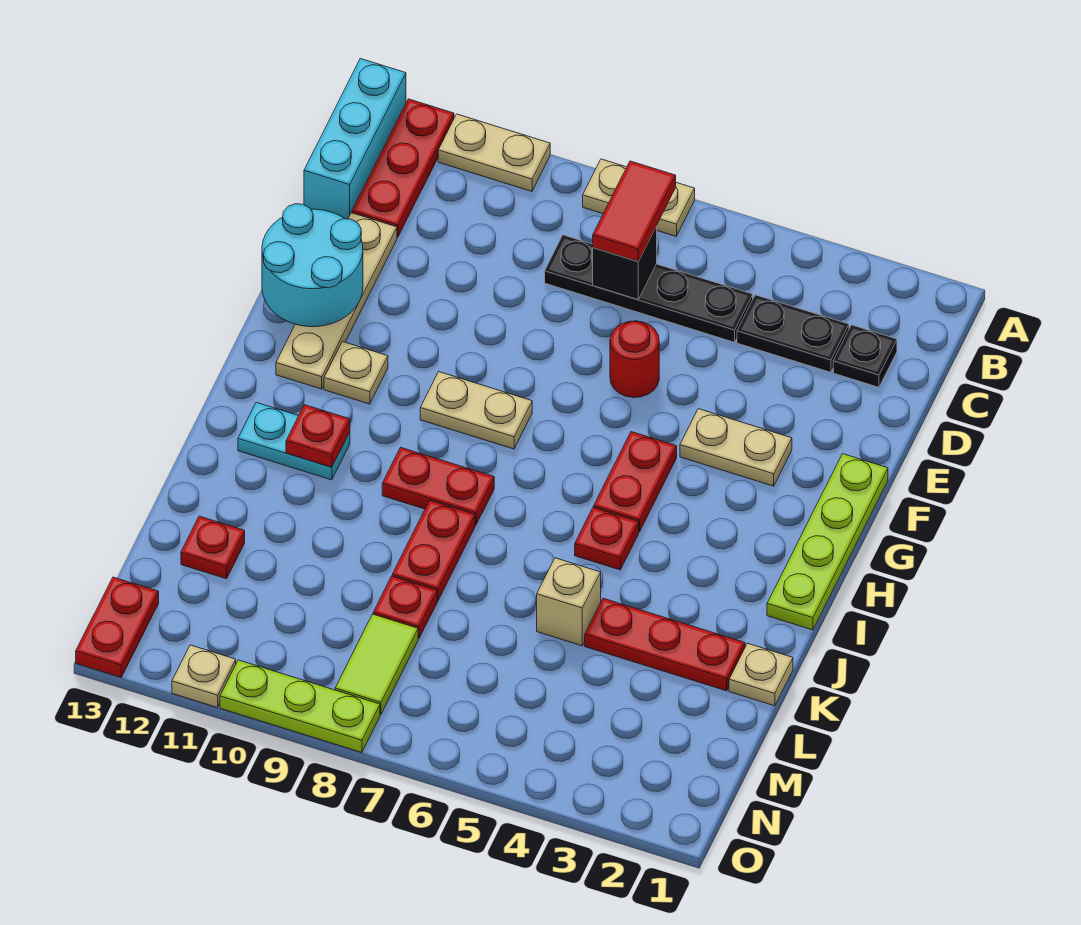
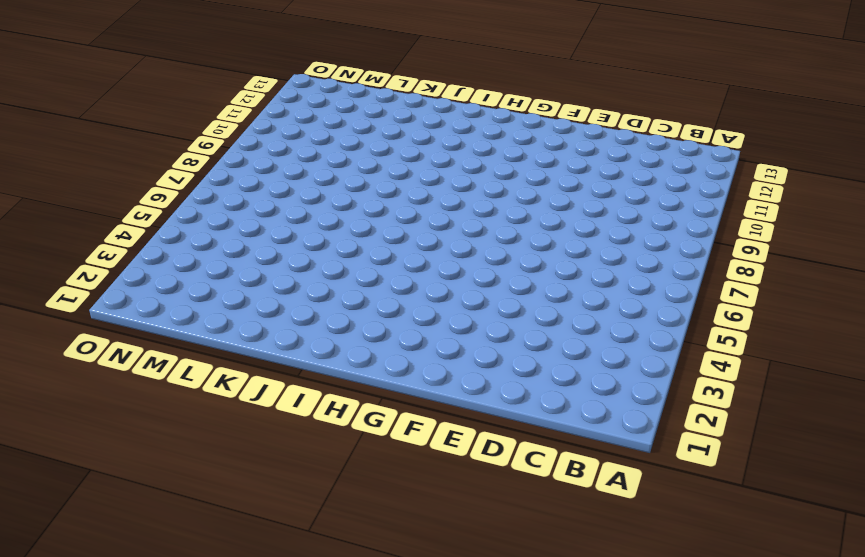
none -> tan 1x2 plate [583,159,695,236]
none -> tan 1x2 plate [438,114,550,191]
none -> red 1x3 plate [352,99,454,237]
none -> cyan 1x3 brick [304,59,406,219]

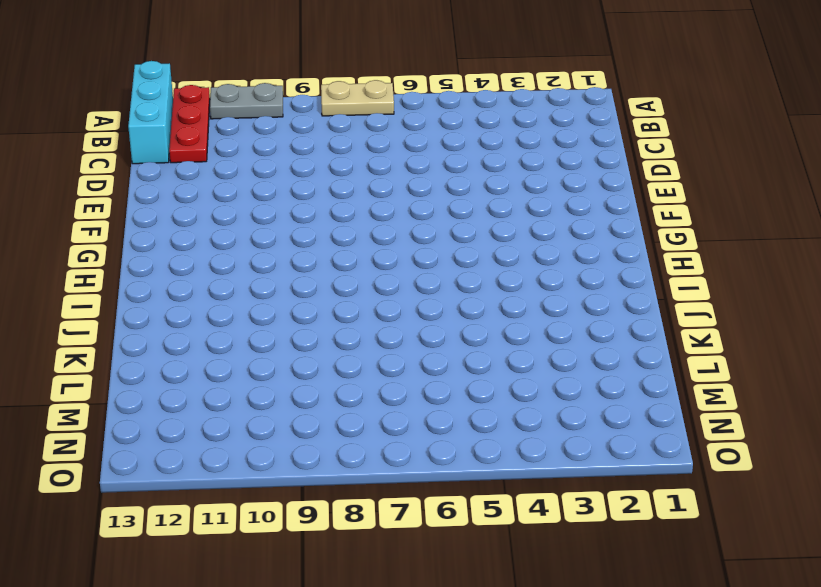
grey 1x2 plate [210,83,283,119] -> tan 1x2 plate [438,114,550,191]
none -> black 1x1 plate [833,325,897,387]
none -> black 1x2 plate [737,295,849,372]
none -> black 1x4 plate [545,235,753,342]
none -> tan 1x4 plate [276,213,397,389]

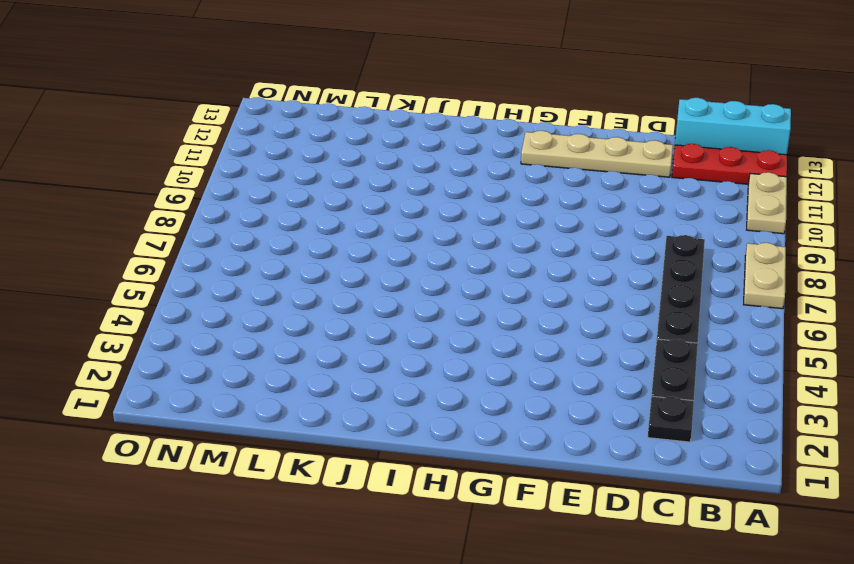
none -> red 1x1 round brick [610,321,659,398]
none -> lime 1x4 plate [767,454,888,630]
none -> tan 1x2 plate [680,409,792,486]
none -> red 1x2 plate [594,432,677,532]

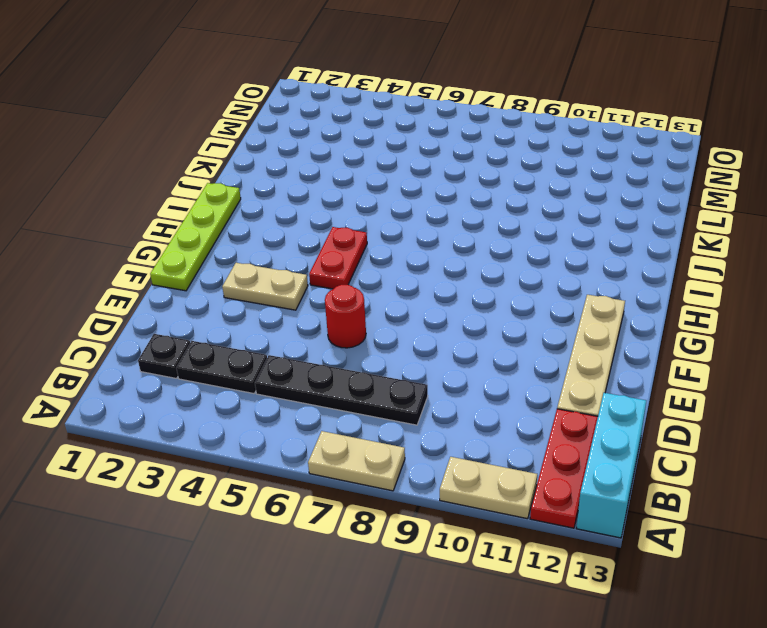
none -> tan 1x2 plate [420,372,532,449]
none -> tan 1x1 plate [324,342,388,404]
none -> red 1x1 plate [575,507,639,570]
none -> red 1x2 plate [382,447,494,525]

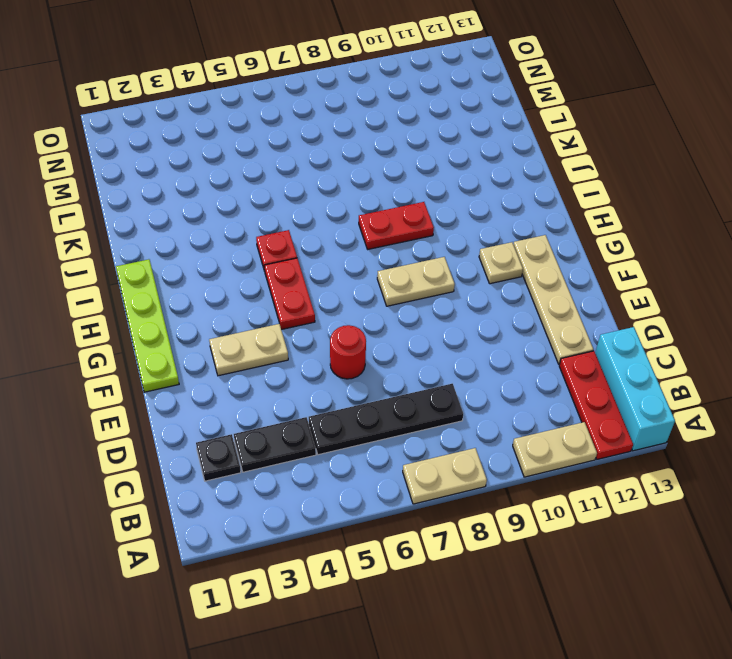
none -> cyan 1x2 plate [238,402,350,480]
none -> red 1x2 plate [392,501,475,601]
none -> tan 1x1 plate [729,643,793,706]
none -> red 1x3 plate [585,598,745,691]

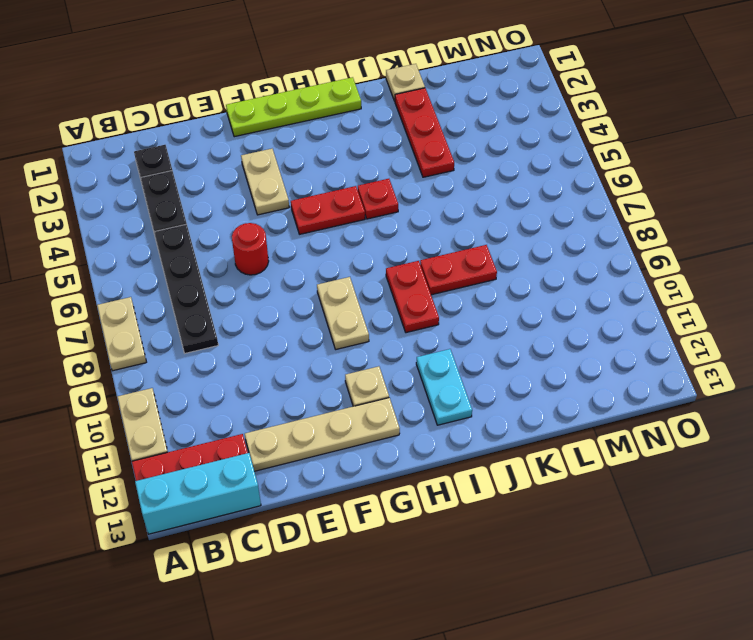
none -> tan 1x1 brick [537,558,601,646]
none -> red 1x1 plate [373,576,437,639]
none -> red 1x1 plate [181,516,245,579]
none -> lime 1x2 tile [335,614,418,715]

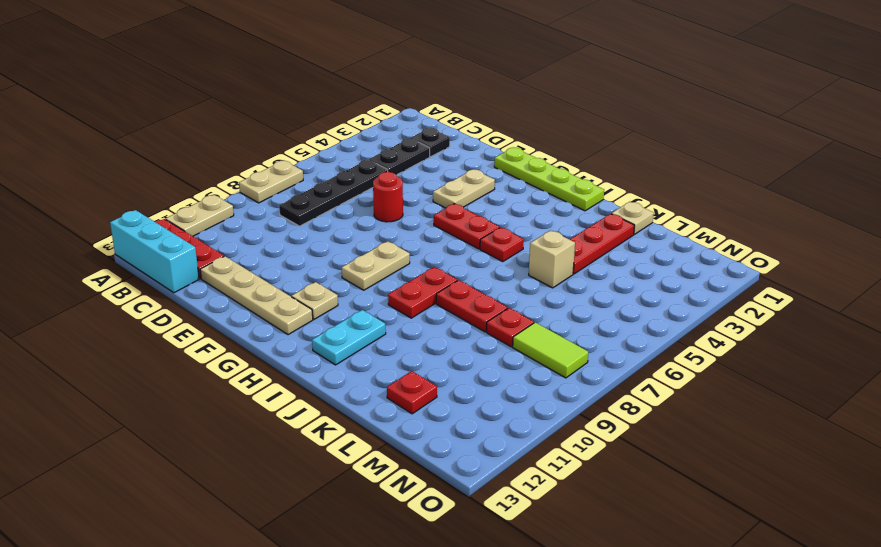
none -> red 1x2 plate [76,577,159,677]
none -> lime 1x3 plate [220,660,380,753]
none -> tan 1x1 plate [172,645,236,707]
none -> black 1x1 brick [593,226,657,299]

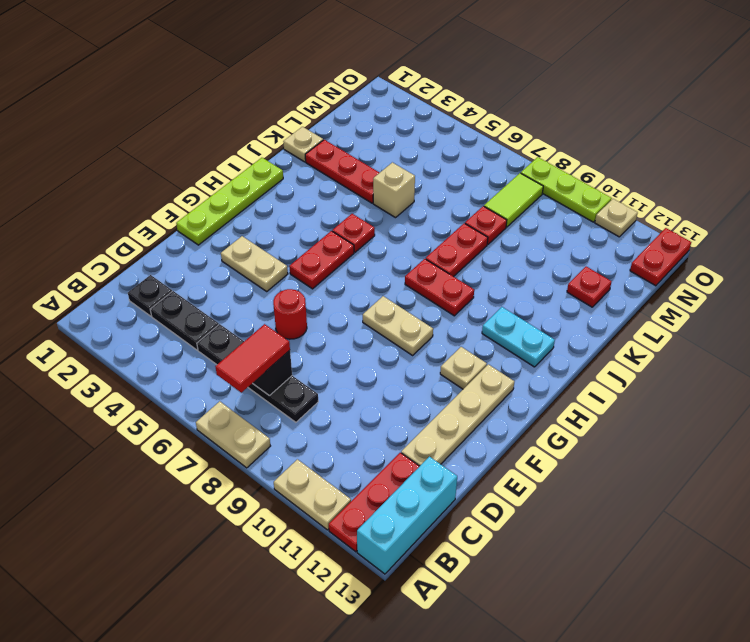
none -> cyan 2x2 round brick [262,204,363,327]
none -> red 1x1 plate [286,405,350,467]

